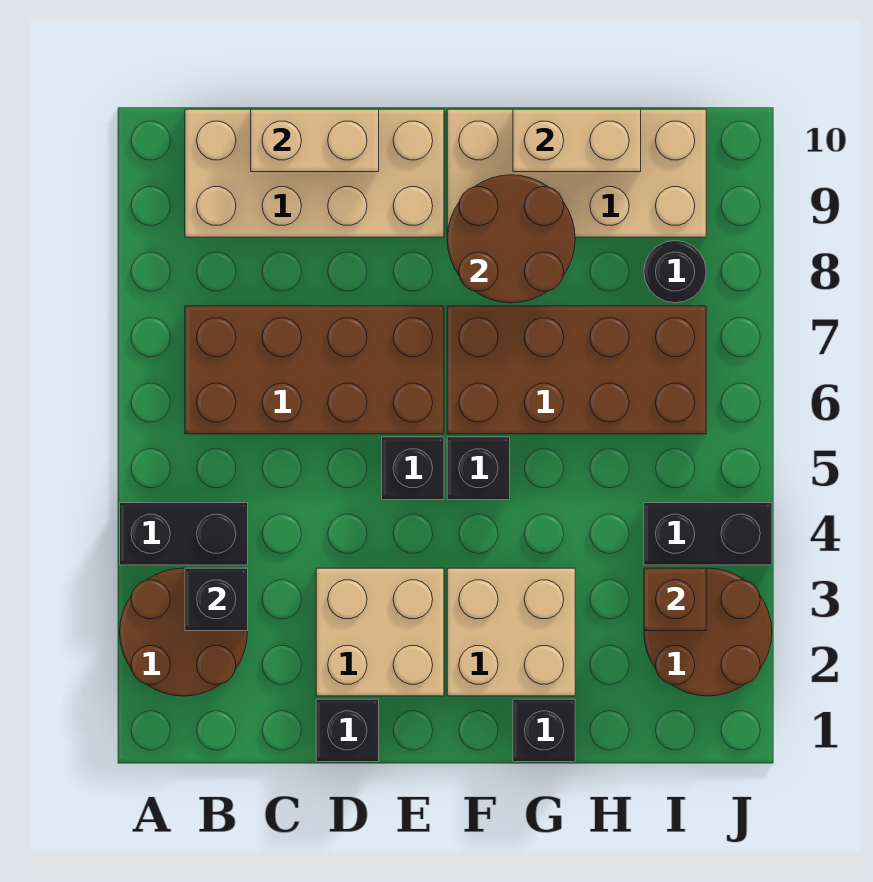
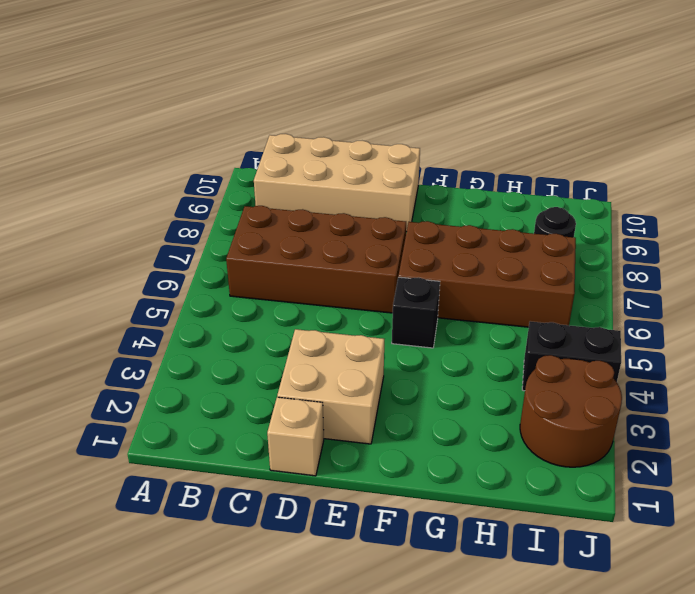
tan 1x1 brick [267,397,324,476] -> black 1x1 brick [316,699,379,762]
none -> brown 2x2 round brick [120,568,247,696]
none -> black 1x2 brick [120,503,248,565]
none -> black 1x1 brick [382,437,444,500]

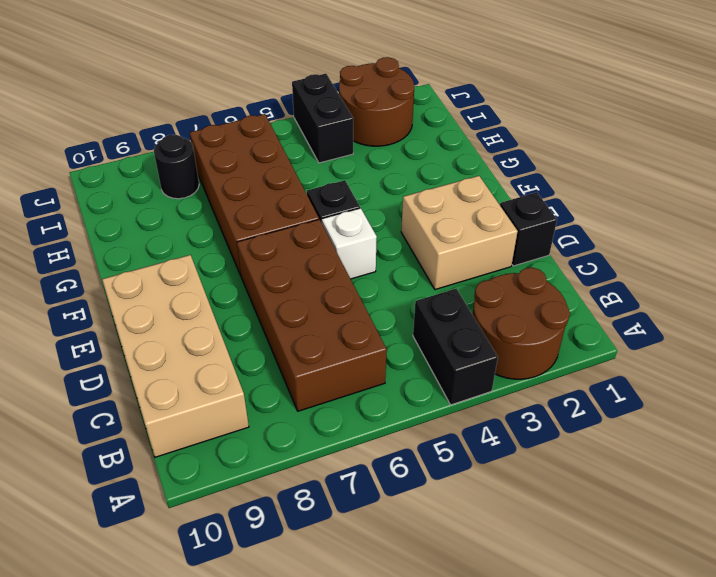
white 1x1 brick [322,208,377,279] -> black 1x1 brick [382,437,444,500]
none -> tan 2x2 brick [447,568,575,696]
none -> tan 2x4 brick [447,109,706,237]
none -> black 1x1 brick [513,699,575,762]

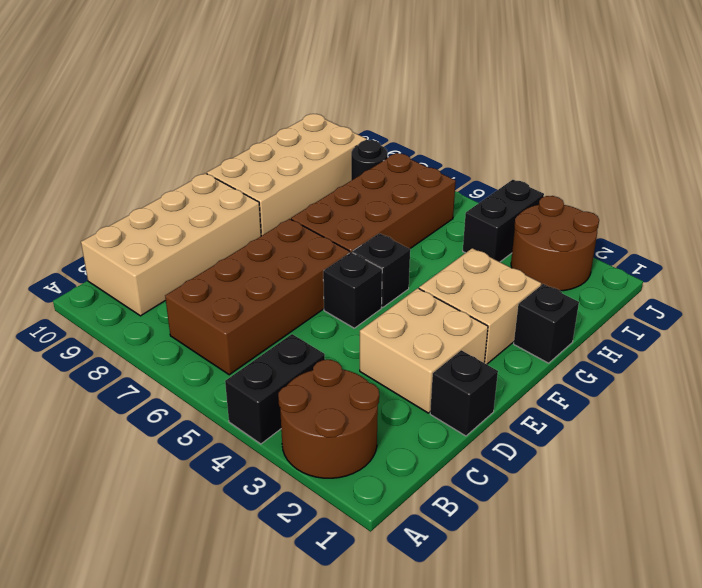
none -> black 1x1 brick [185,568,248,631]
none -> tan 1x2 brick [251,109,379,172]
none -> brown 2x2 round brick [447,175,575,303]

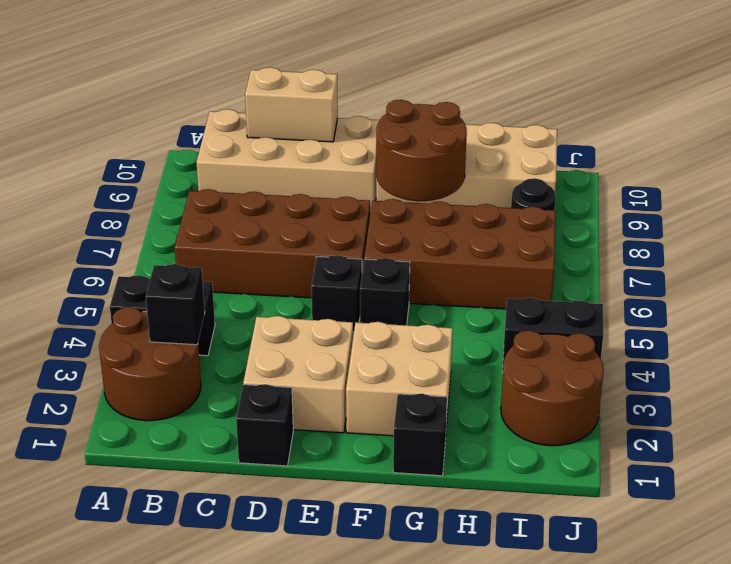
none -> tan 1x2 brick [513,109,641,172]
none -> brown 1x1 brick [644,568,706,631]

